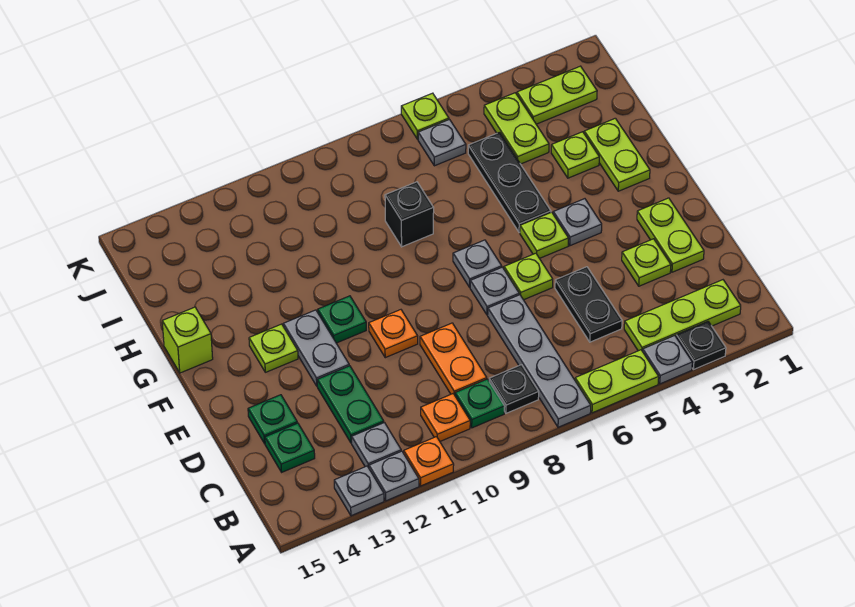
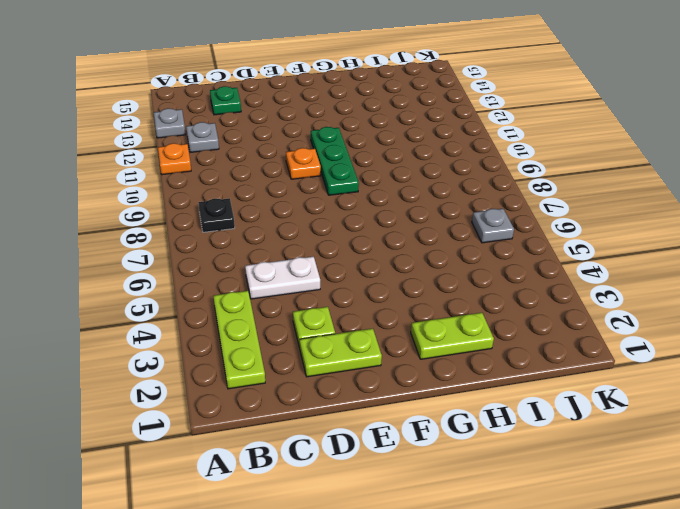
white 1x2 plate [245,257,320,299] -> black 1x2 plate [555,267,622,342]
green 1x3 plate [311,127,359,195] -> green 1x1 plate [318,296,366,343]
none -> black 1x1 plate [676,322,726,370]
none -> grey 1x1 plate [643,336,692,384]
none -> lime 1x2 plate [575,350,659,413]
none -> grey 1x4 plate [488,295,591,427]

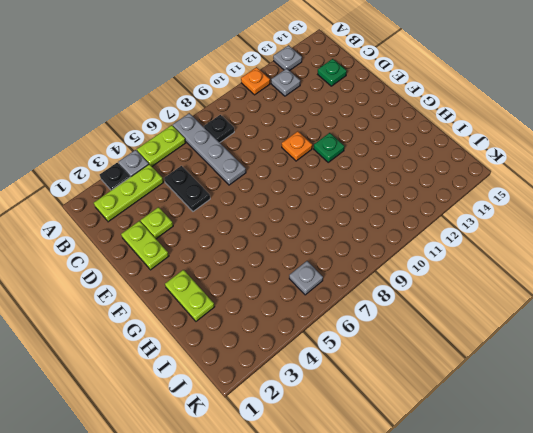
none -> grey 1x1 plate [369,451,419,501]
none -> green 1x1 plate [455,379,505,428]
none -> orange 1x1 plate [421,394,470,441]
none -> orange 1x2 plate [420,323,487,395]

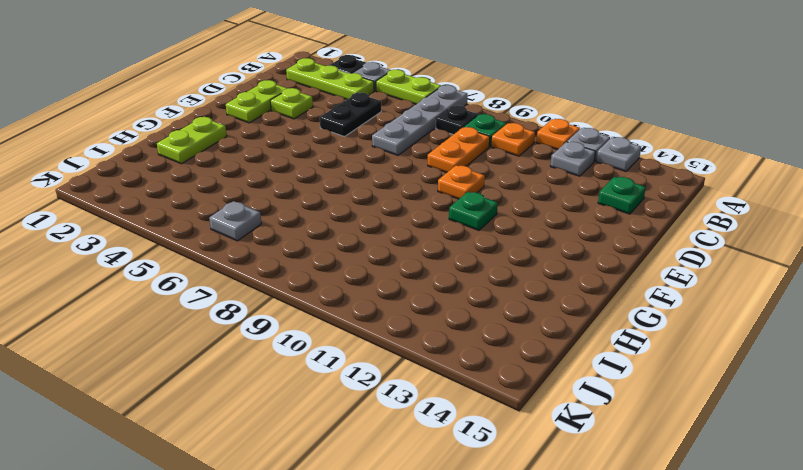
none -> green 1x2 plate [317,366,384,443]
none -> green 1x1 plate [248,395,297,444]
none -> lime 1x1 plate [504,253,553,300]
none -> grey 1x1 plate [470,267,519,315]

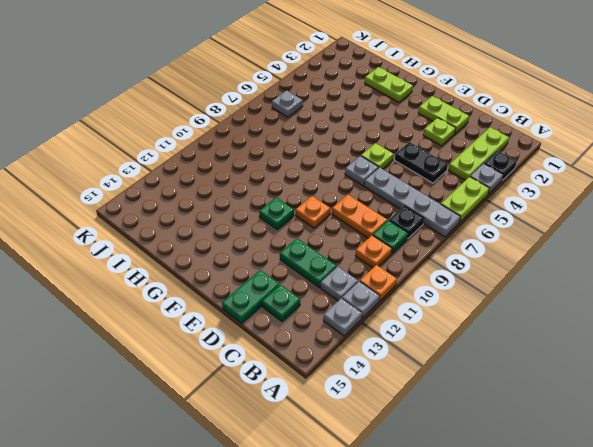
green 1x2 plate [222,270,279,323] -> green 1x1 plate [248,395,297,444]
none -> grey 1x2 plate [283,310,349,386]
none -> grey 1x1 plate [553,199,602,246]
none -> lime 1x1 plate [520,212,569,258]
none -> grey 1x1 plate [453,240,502,287]

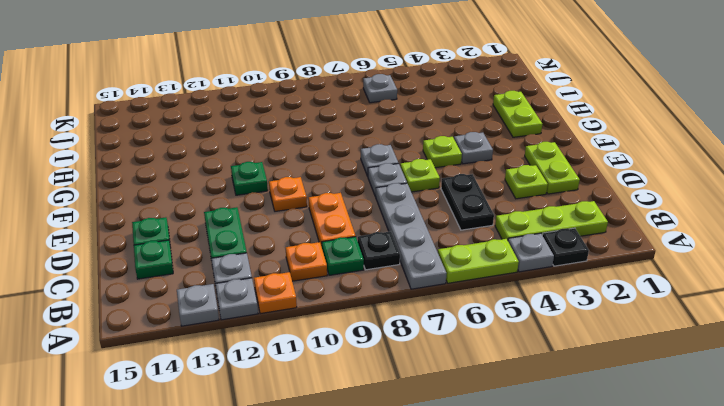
none -> grey 1x2 plate [283,310,349,386]
none -> lime 1x1 plate [249,324,298,372]
none -> black 1x3 plate [468,132,551,232]
none -> lime 1x1 brick [162,307,213,373]

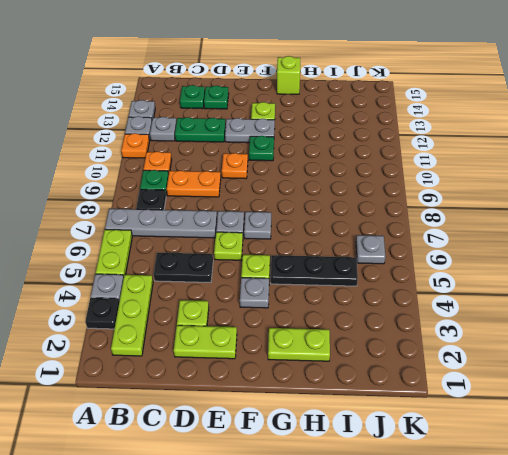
none -> lime 1x1 plate [551,132,599,178]
none -> black 1x1 brick [385,182,434,247]
none -> lime 1x2 plate [484,93,549,164]
none -> lime 1x2 plate [517,66,597,124]

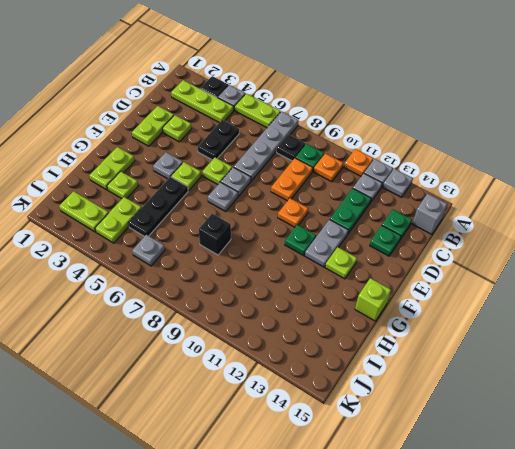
grey 1x1 brick [412,194,447,234] -> none
none -> lime 1x1 plate [401,93,449,139]

